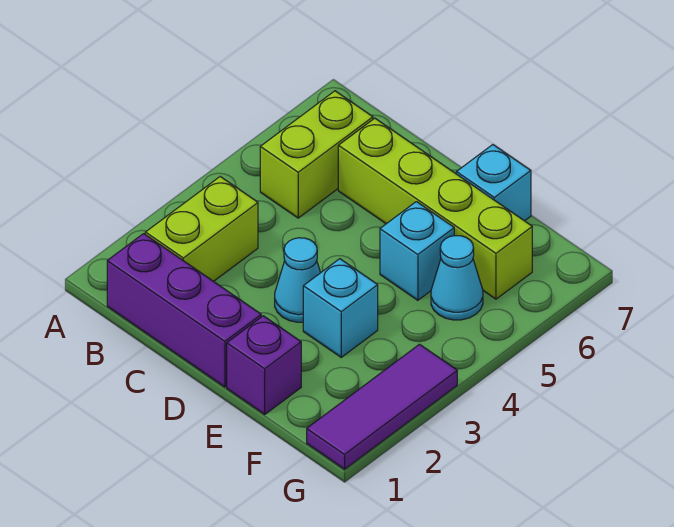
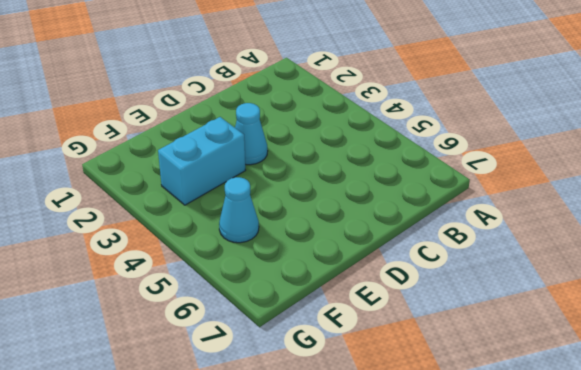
cyan 1x2 brick [158,117,246,205] -> cyan 1x1 brick [303,259,378,357]
none -> purple 1x3 brick [107,234,261,387]
none -> lime 1x2 brick [145,177,258,281]

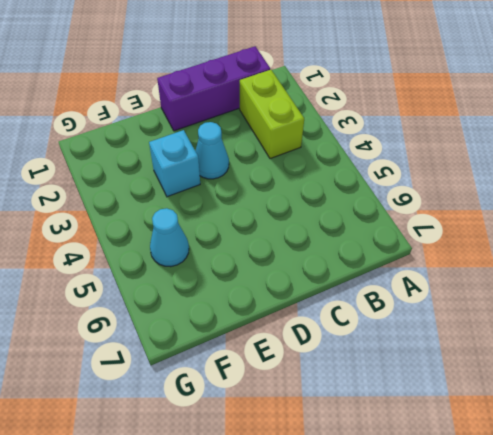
none -> lime 1x2 brick [260,91,373,218]
none -> lime 1x4 brick [338,118,532,299]

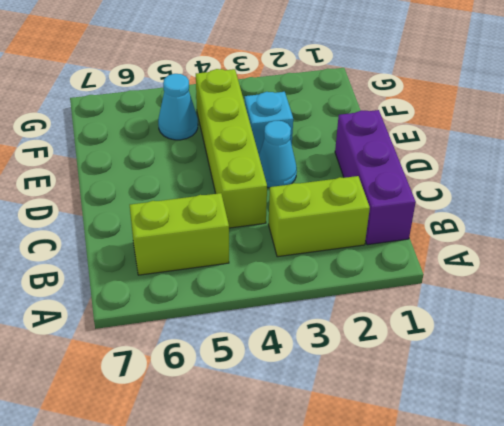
lime 1x4 brick [196,69,267,228] -> lime 1x4 brick moved to [338,118,532,299]
none -> purple 1x1 brick [227,316,301,414]
none -> cyan 1x1 brick [380,202,454,300]

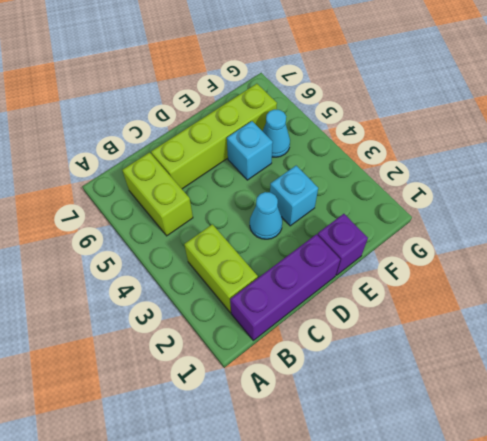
none -> cyan 1x1 brick [456,145,531,221]
none -> purple 1x3 tile [307,344,457,469]

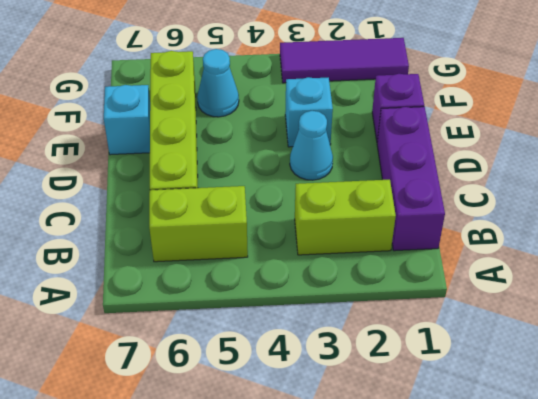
none -> cyan 1x1 brick [380,202,454,300]

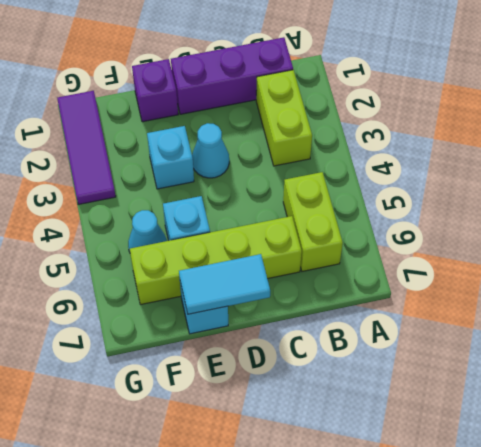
cyan 1x2 tile [179,254,270,314] -> none

